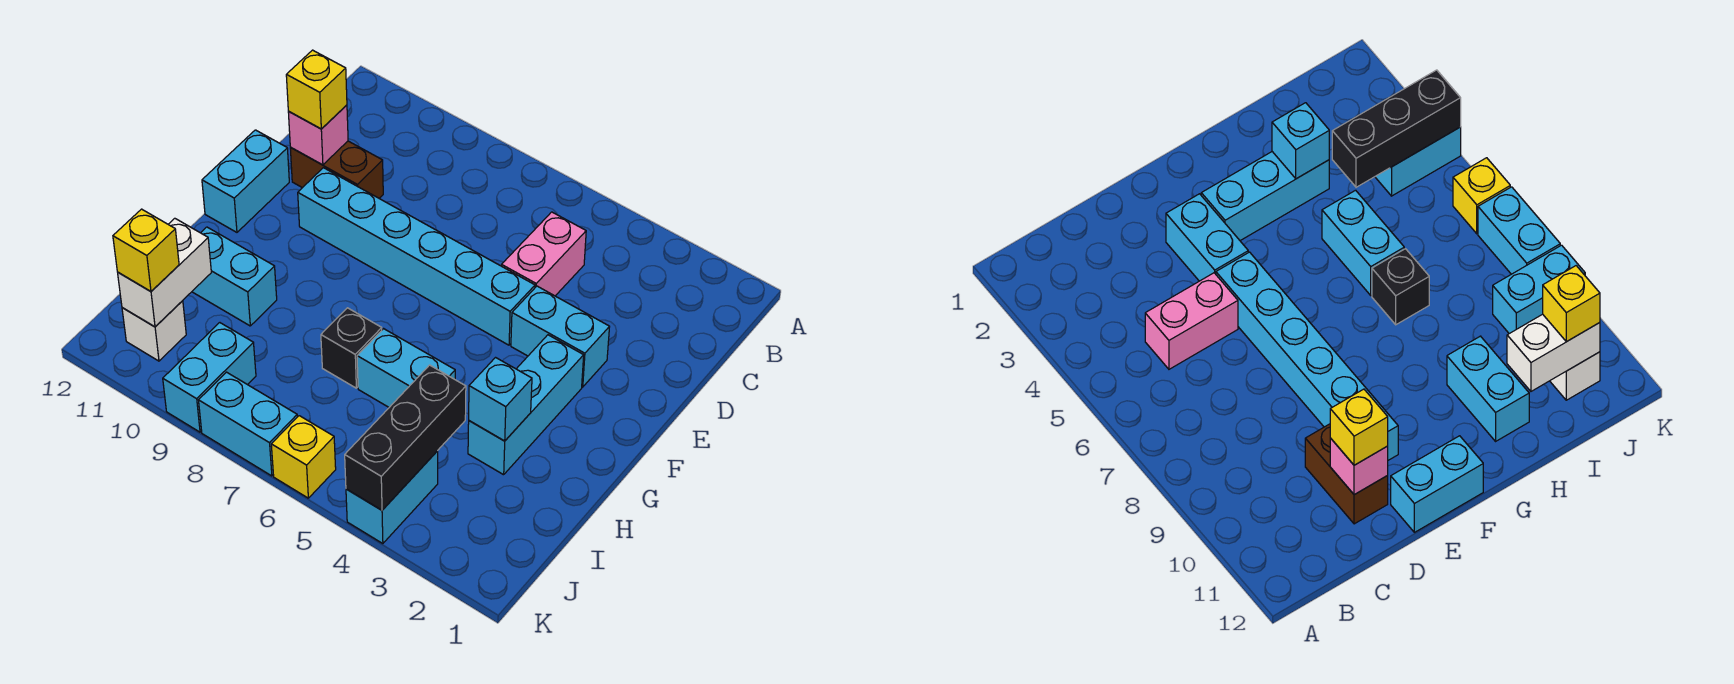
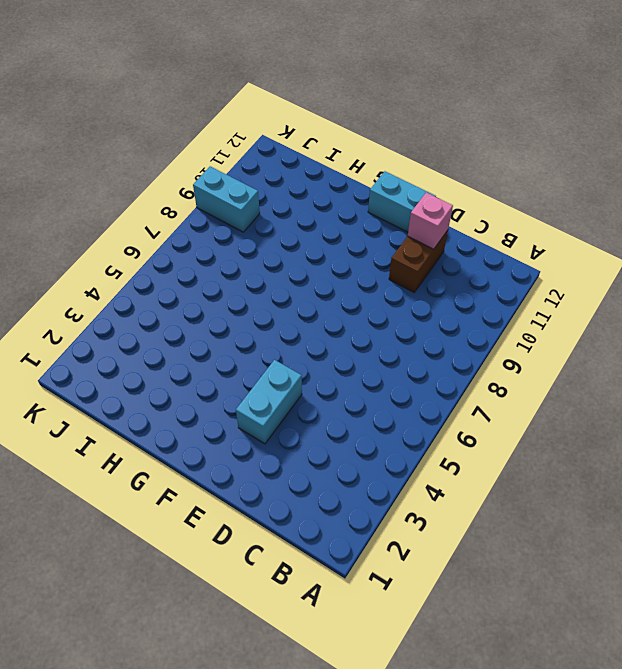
none -> pink 1x2 brick [501,212,586,296]
none -> cyan 1x6 brick [298,168,535,345]
none -> cyan 1x3 brick [468,335,584,475]

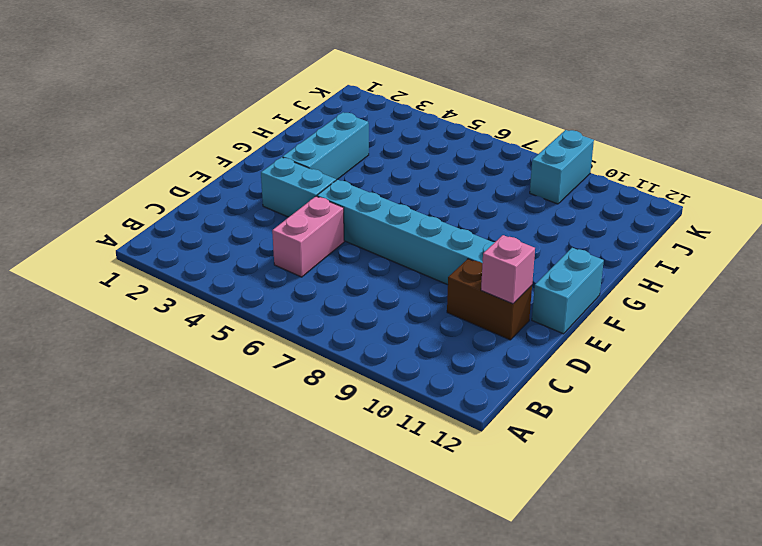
none -> cyan 1x2 brick [357,329,455,407]
none -> black 1x1 brick [321,308,382,388]
none -> cyan 1x2 brick [192,227,277,326]

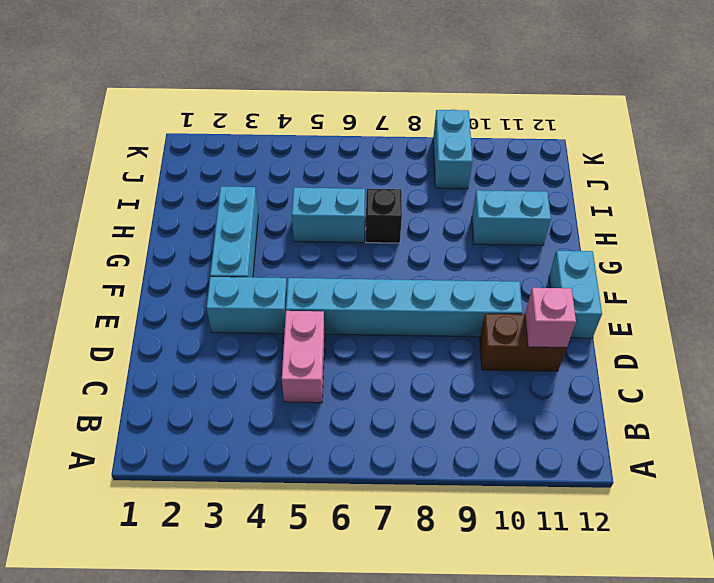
none -> cyan 1x2 brick [346,451,438,544]
none -> white 1x1 brick [122,301,186,361]
none -> yellow 1x1 brick [271,416,336,498]

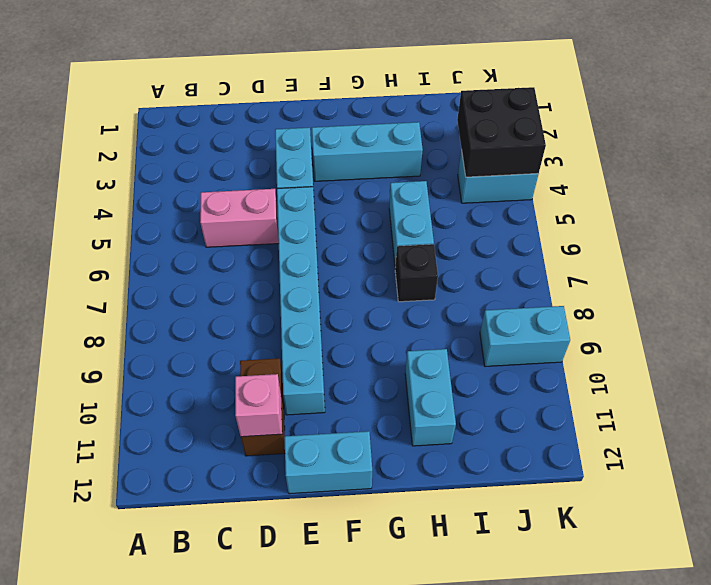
black 2x2 brick [457,87,546,177] -> black 1x3 brick [345,365,466,510]
none -> white 1x1 brick [122,301,186,361]
none -> yellow 1x1 brick [271,416,336,498]
none -> cyan 1x2 brick [199,372,297,476]

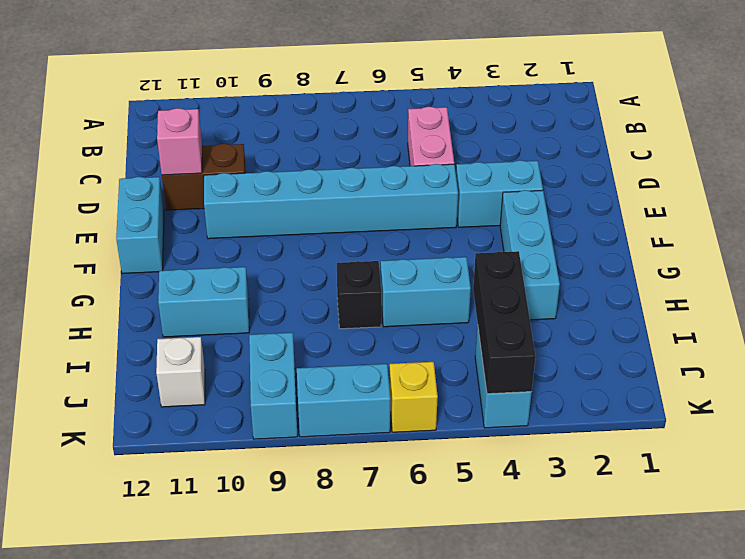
none -> cyan 1x1 brick [469,358,532,441]
none -> white 1x2 brick [118,218,211,327]
none -> yellow 1x1 brick [286,50,347,129]

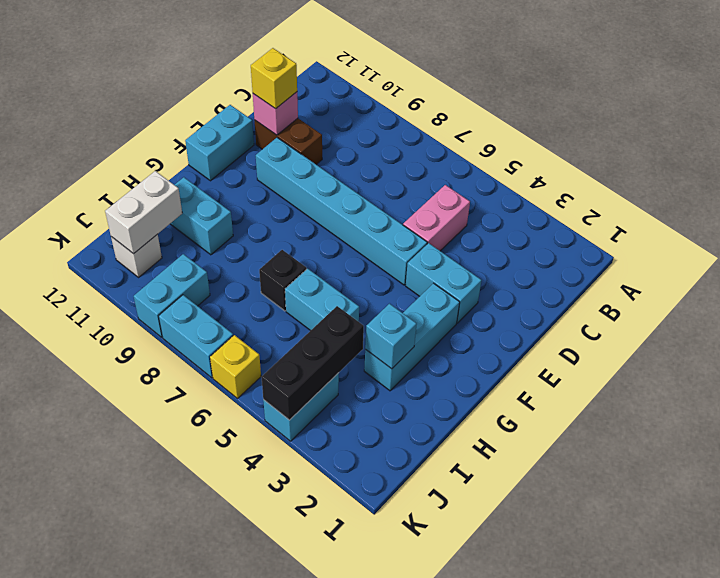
none -> yellow 1x1 brick [113,209,179,291]

